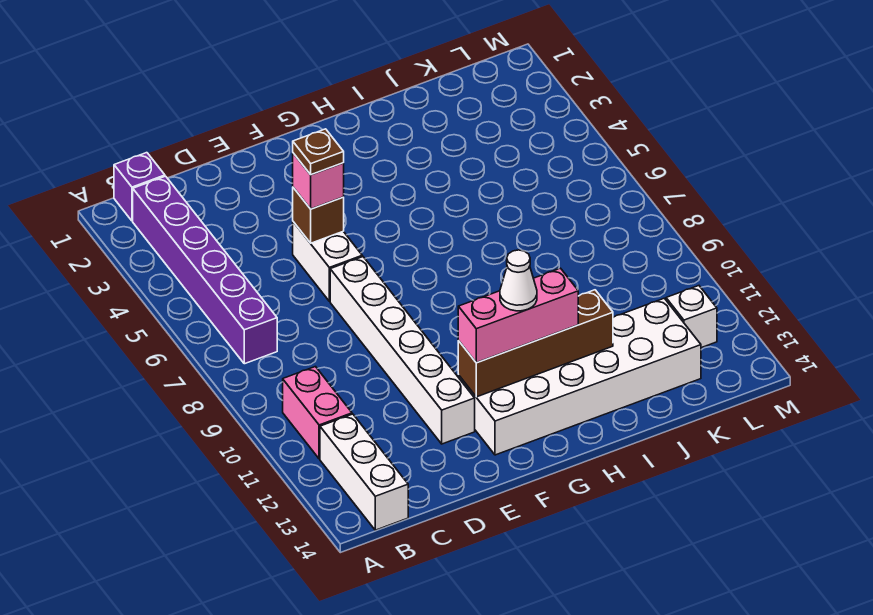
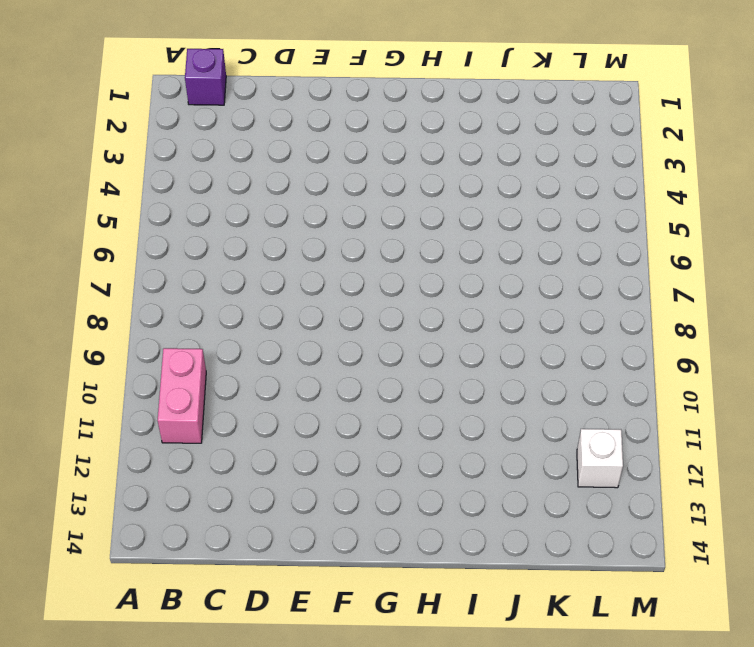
none -> purple 1x6 brick [133,176,277,364]
none -> white 1x3 brick [320,414,408,530]
none -> white 1x2 brick [293,222,362,301]

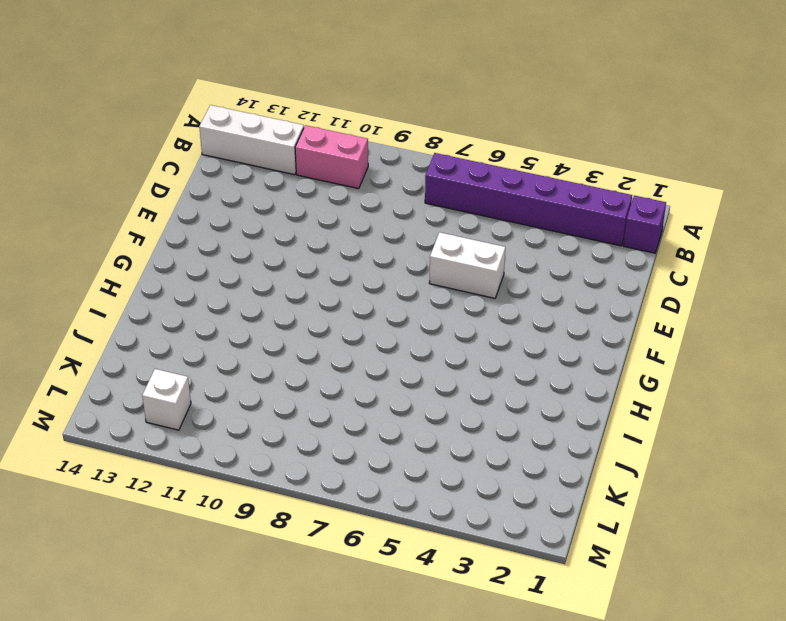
none -> white 1x6 brick [330,257,475,444]
none -> white 2x6 brick [458,298,701,455]
none -> brown 1x1 brick [293,187,344,243]

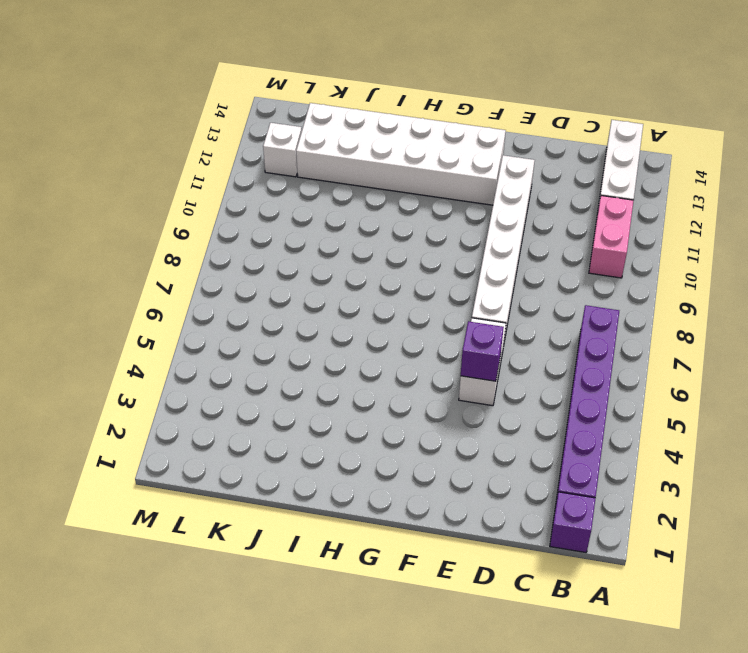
purple 1x1 brick [461,321,504,381] -> brown 1x1 brick [293,187,344,243]
none -> brown 1x4 brick [458,290,613,397]
none -> pink 1x1 brick [293,153,344,209]
none -> pink 1x3 brick [458,268,578,363]

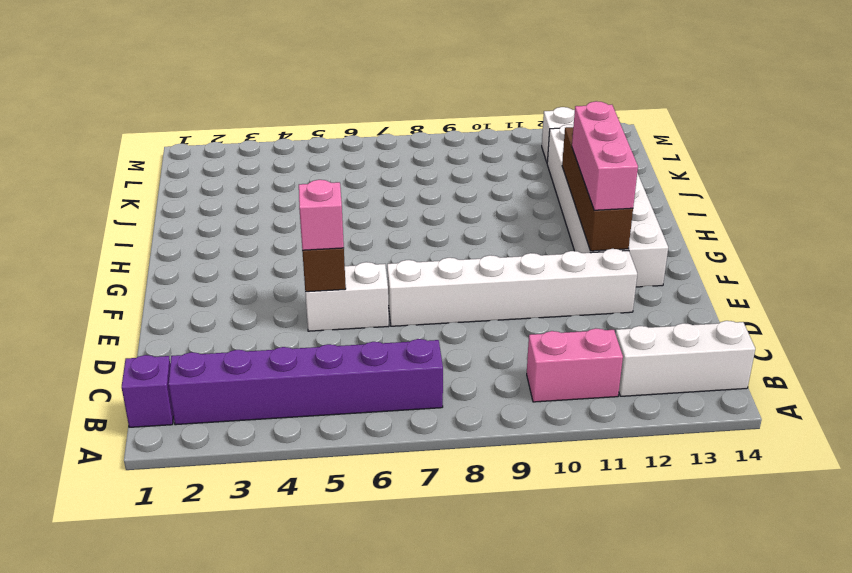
none -> brown 1x1 plate [293,129,344,175]
none -> white 1x1 cone [500,250,537,311]

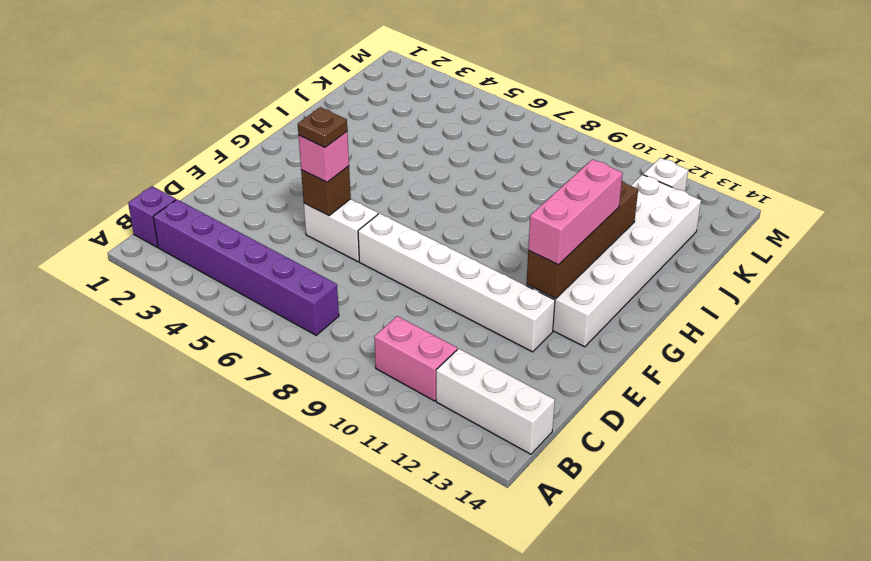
none -> white 1x1 cone [500,250,537,311]

